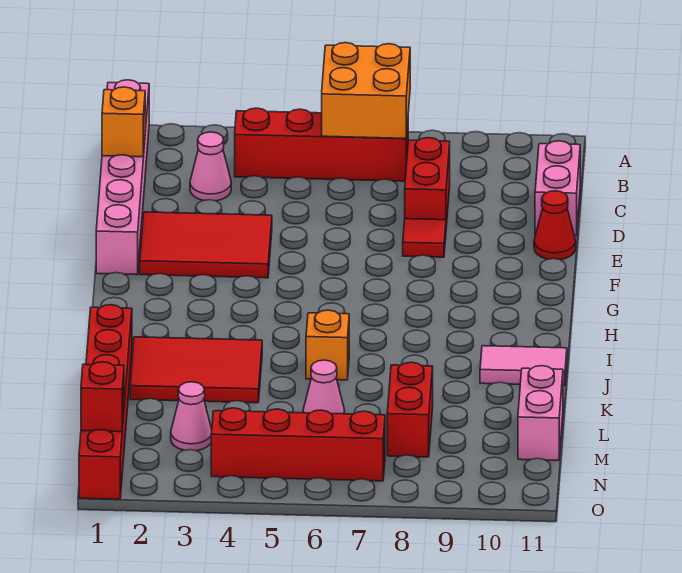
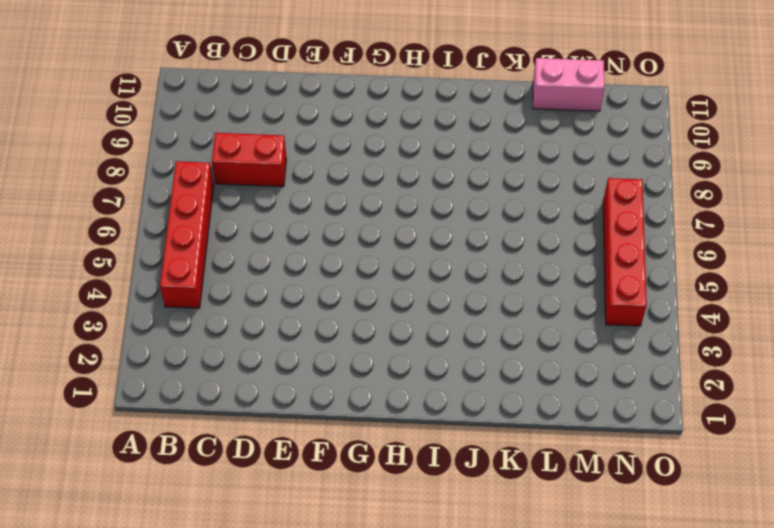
none -> pink 1x6 brick [96,80,149,275]
none -> pink 1x1 cone [190,132,231,201]
none -> pink 1x2 brick [535,141,580,236]

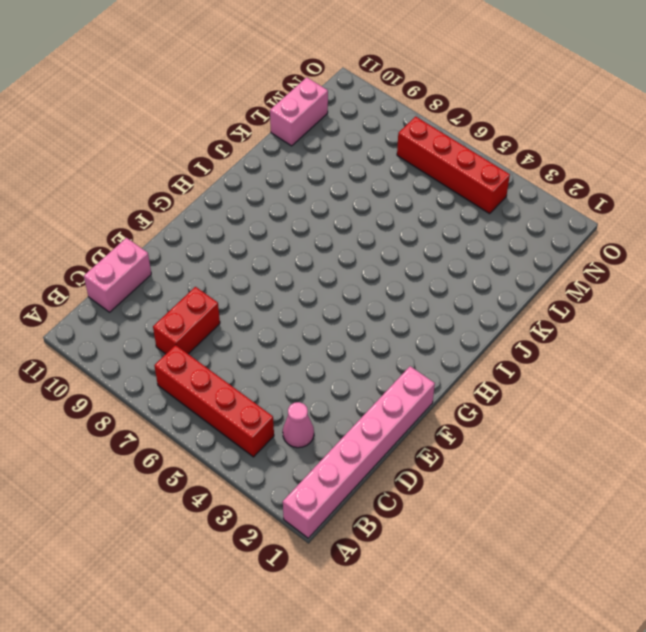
none -> red 2x3 tile [140,212,272,278]
none -> red 1x1 tile [403,219,446,257]
none -> red 1x1 cone [534,191,576,260]

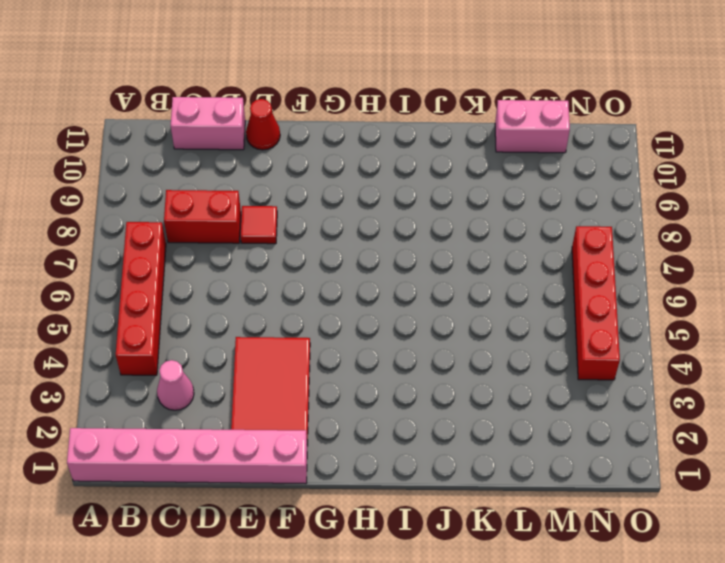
none -> red 1x6 brick [79,305,132,499]
none -> red 2x3 tile [130,337,262,403]
none -> orange 1x1 brick [306,310,349,380]

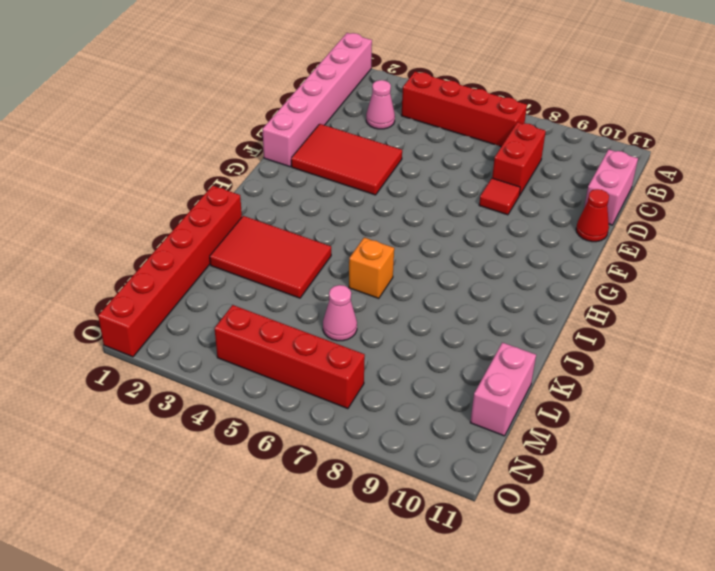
none -> pink 1x2 tile [480,346,567,386]
none -> red 1x2 brick [387,362,433,457]
none -> pink 1x1 cone [171,382,212,451]

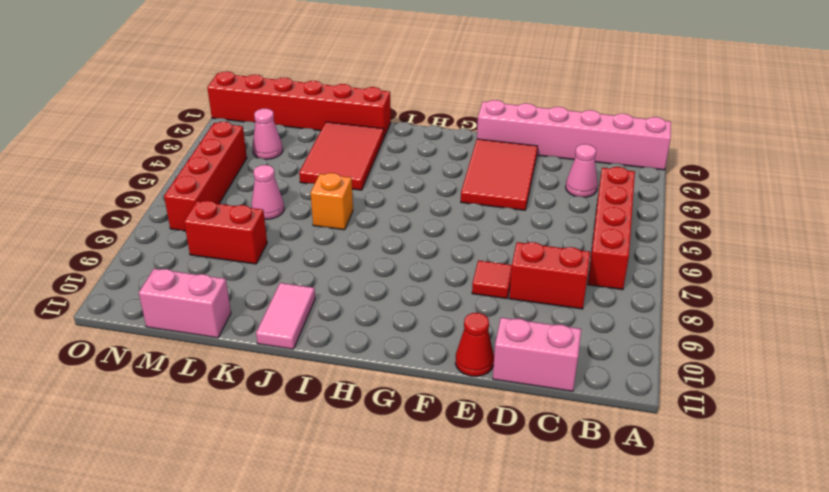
none -> orange 2x2 brick [322,43,410,138]
none -> orange 1x1 brick [102,87,145,157]
none -> red 1x1 brick [81,362,124,432]

